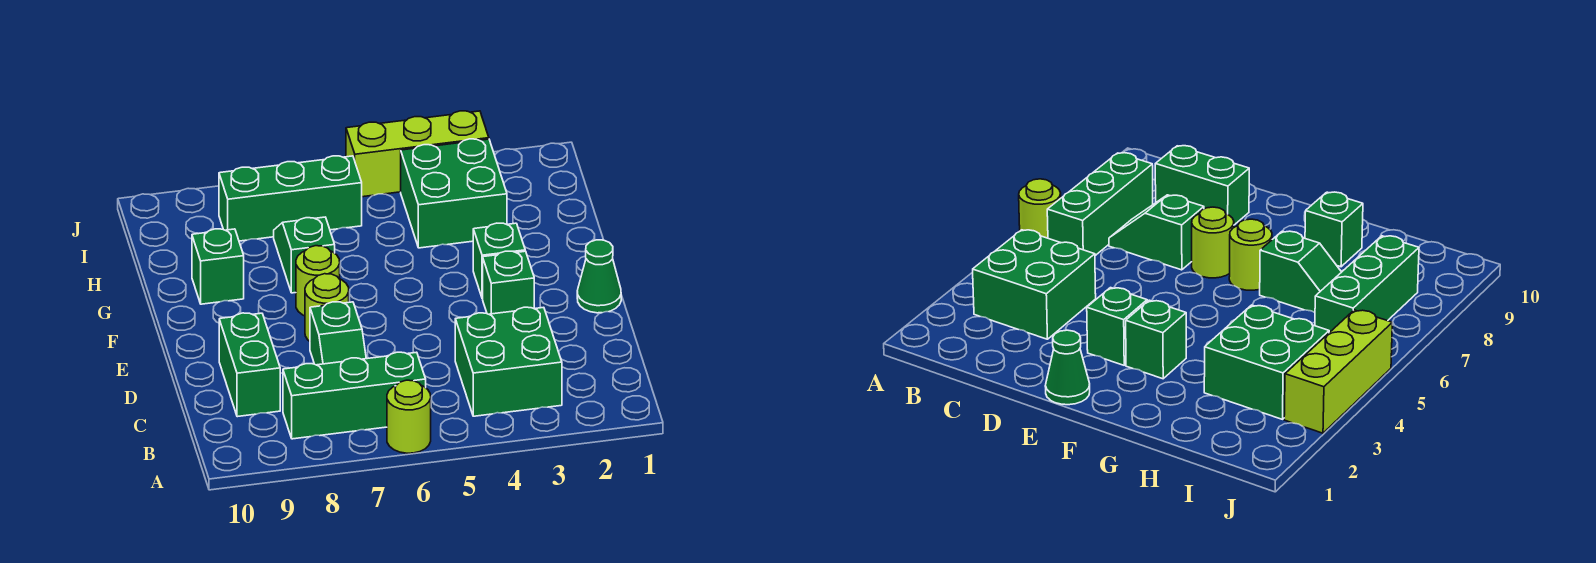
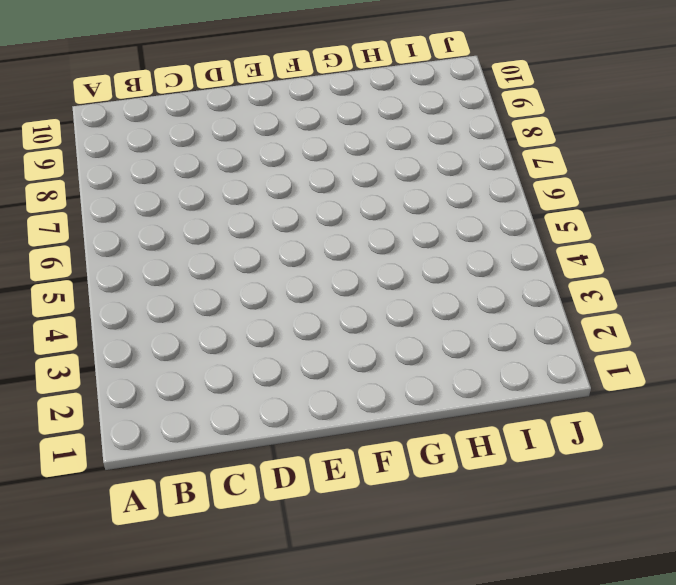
none -> lime 1x1 round brick [387,380,431,453]
none -> green 2x2 brick [455,307,562,416]
none -> green 1x3 brick [283,352,426,439]

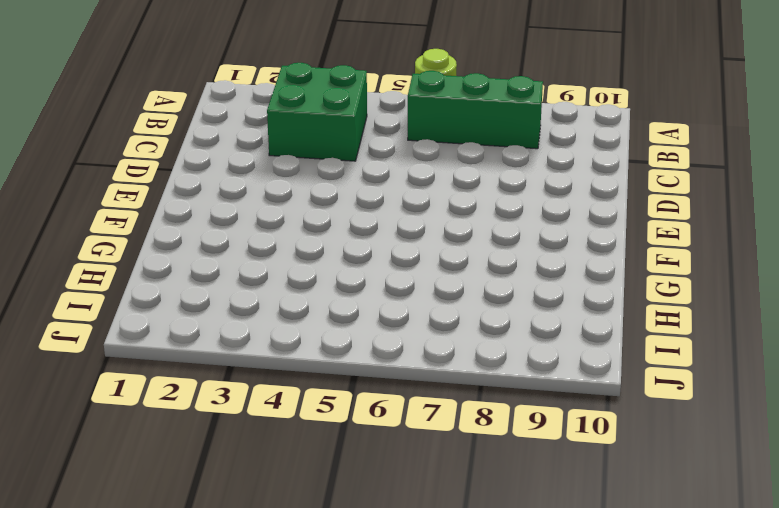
none -> green 1x2 slope [310,302,366,365]
none -> green 1x2 brick [219,313,280,417]
none -> green 1x1 cone [577,240,621,313]

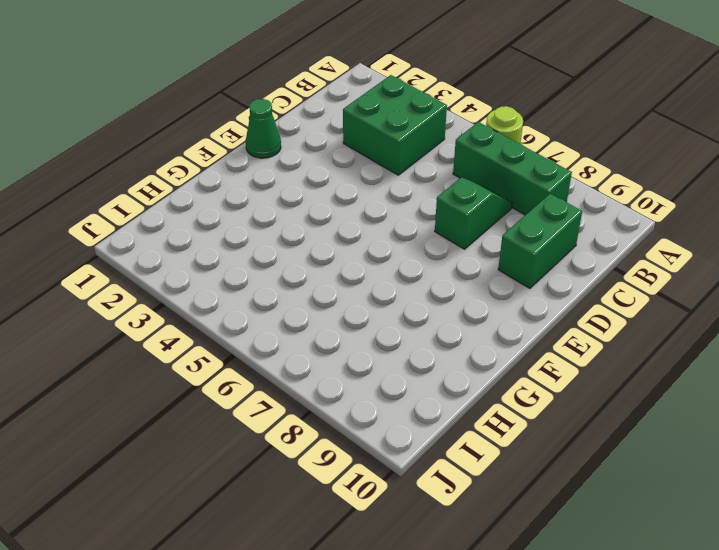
none -> green 1x1 brick [483,251,534,314]
none -> lime 1x1 round brick [305,274,349,341]
none -> green 1x1 brick [473,223,525,299]

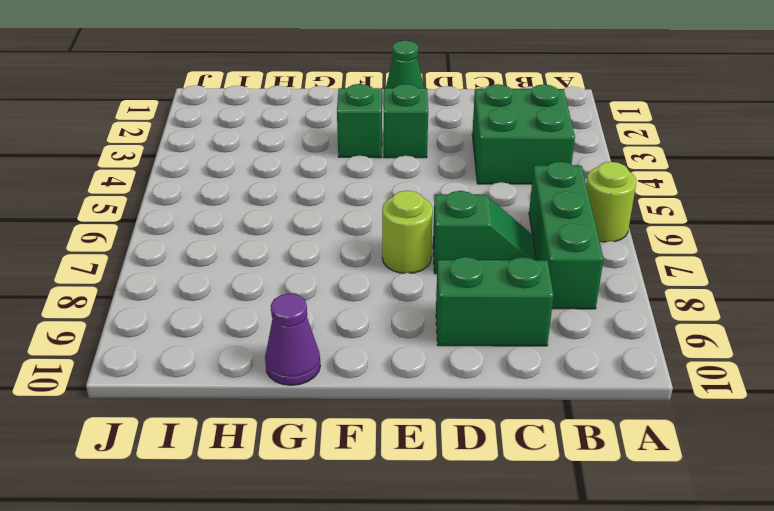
purple 1x1 cone [265,294,321,385] -> none
none -> lime 1x1 round brick [296,246,340,316]
none -> green 1x2 slope [274,217,335,293]
none -> green 1x1 brick [192,229,244,304]

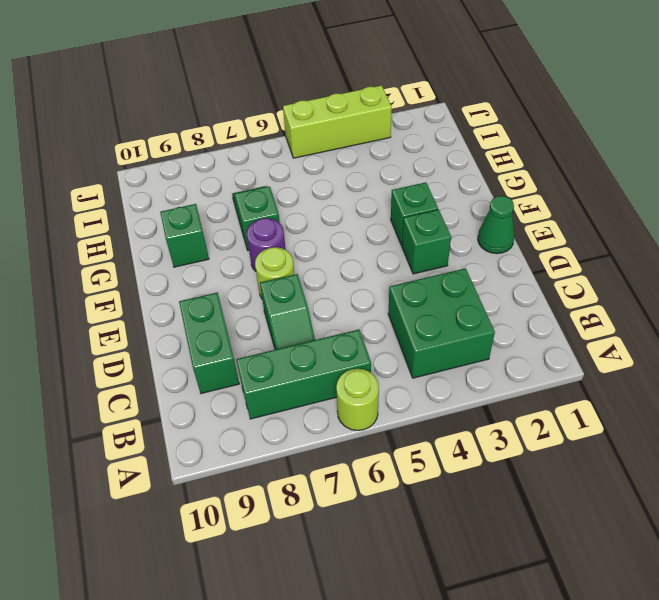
purple 1x1 round brick [247,218,286,271] -> lime 1x1 round brick [296,246,340,316]
none -> green 2x2 brick [401,139,507,248]
none -> green 1x3 brick [219,156,362,241]

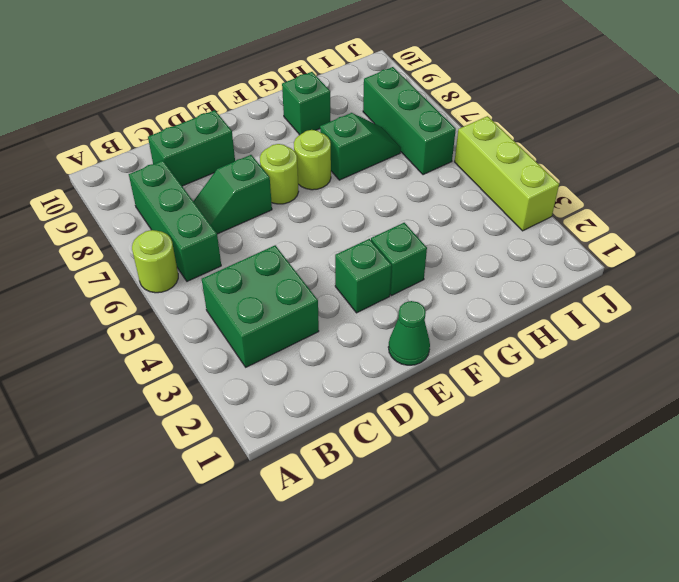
none -> green 2x2 brick [401,139,507,248]

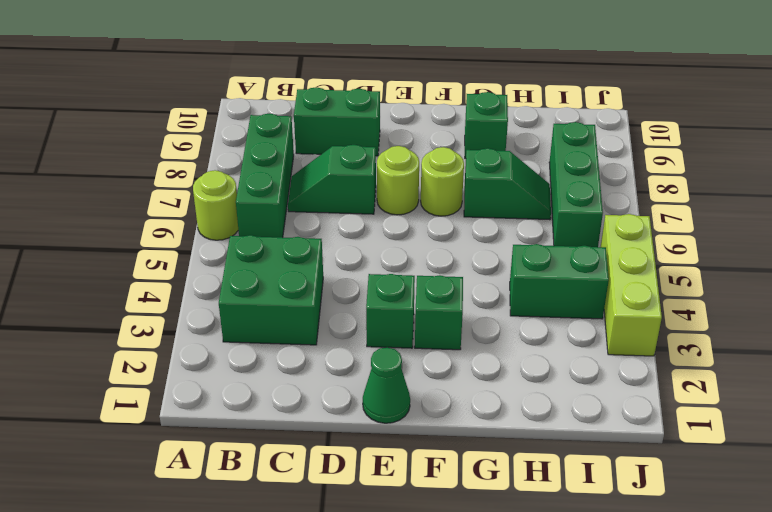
green 1x2 brick [510,244,609,319] -> green 2x2 brick [401,139,507,248]

